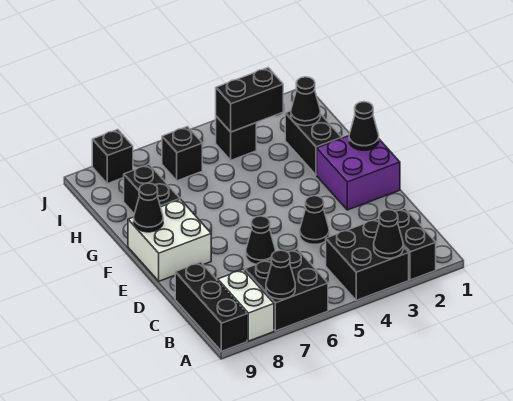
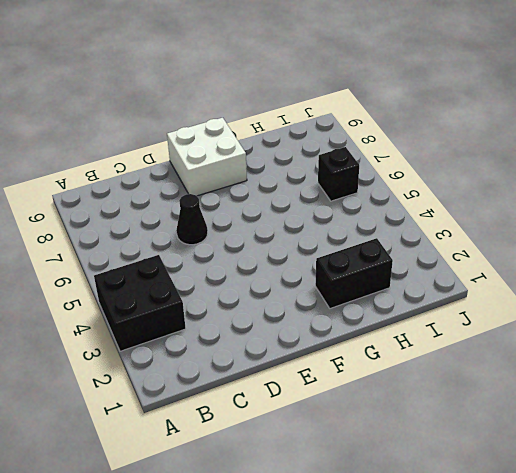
none -> black 1x2 brick [395,208,436,280]
none -> black 2x2 brick [245,249,328,331]
none -> white 1x2 brick [218,269,274,341]

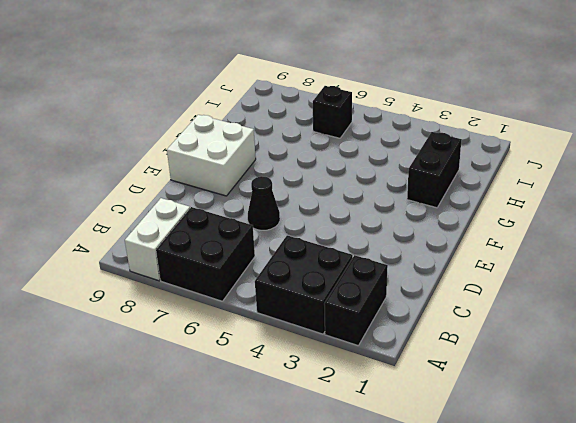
none -> black 1x3 brick [175,262,247,351]
none -> black 1x1 cone [300,196,329,244]
none -> purple 2x2 brick [317,136,400,210]

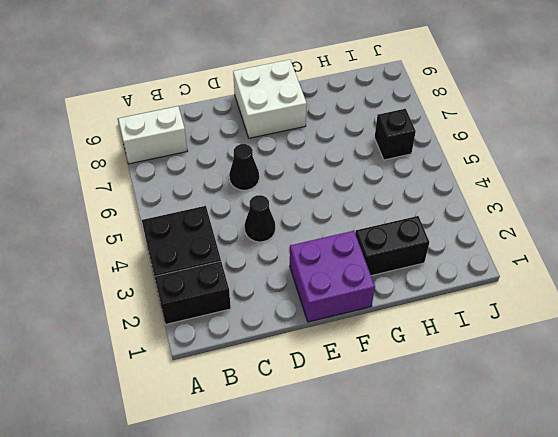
none -> black 2x2 brick [245,249,328,331]
none -> black 1x3 brick [175,262,247,351]
none -> black 1x2 brick [124,165,180,214]

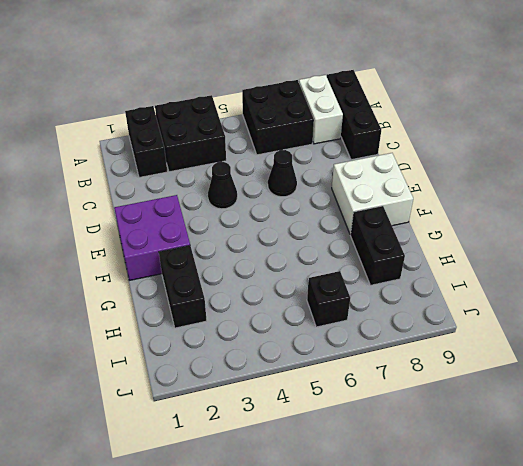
none -> black 1x1 brick [216,116,256,160]
none -> black 1x1 brick [92,129,133,184]
none -> black 1x1 cone [374,210,403,258]

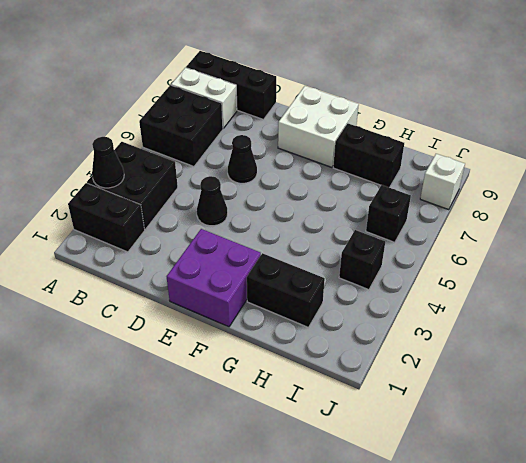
white 1x1 brick [420,154,465,210] -> black 1x1 brick [92,129,133,184]
none -> black 1x1 cone [266,250,295,299]
none -> black 1x1 cone [349,102,379,150]
none -> black 1x1 cone [134,183,163,232]

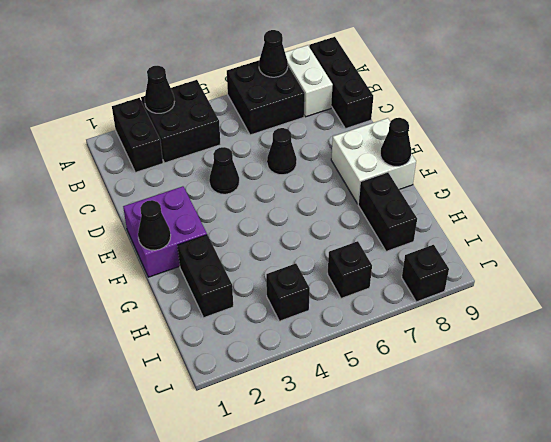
none -> black 1x1 cone [291,77,320,126]
none -> black 1x2 brick [216,68,283,132]

